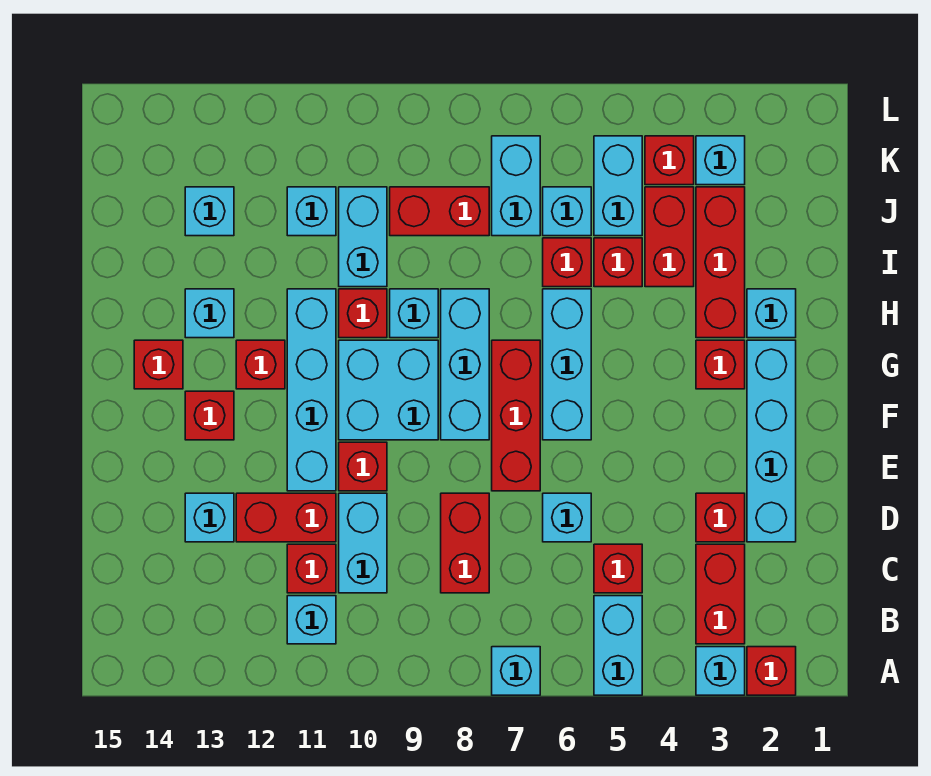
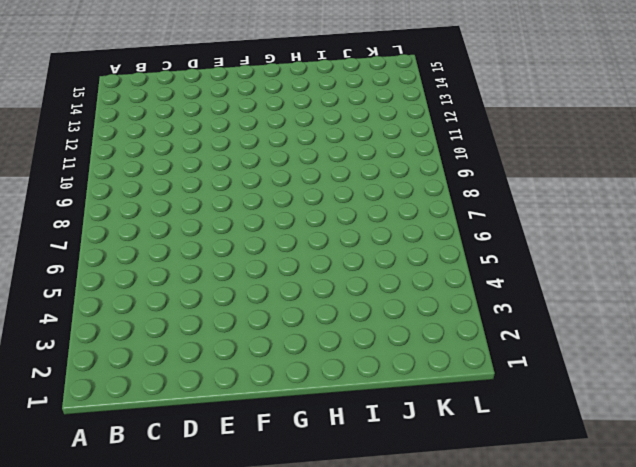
none -> red 1x1 brick [747,647,796,695]
none -> cyan 1x1 brick [696,647,745,695]
none -> cyan 1x2 brick [594,596,642,695]
none -> cyan 1x1 brick [492,647,540,695]

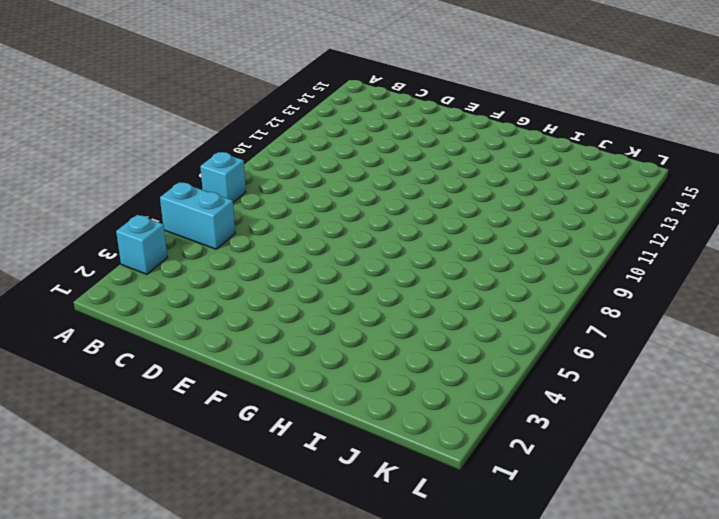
none -> red 1x1 brick [747,647,796,695]
none -> red 1x2 brick [696,544,745,644]
none -> cyan 1x1 brick [287,596,336,644]
none -> red 1x1 brick [594,544,642,593]

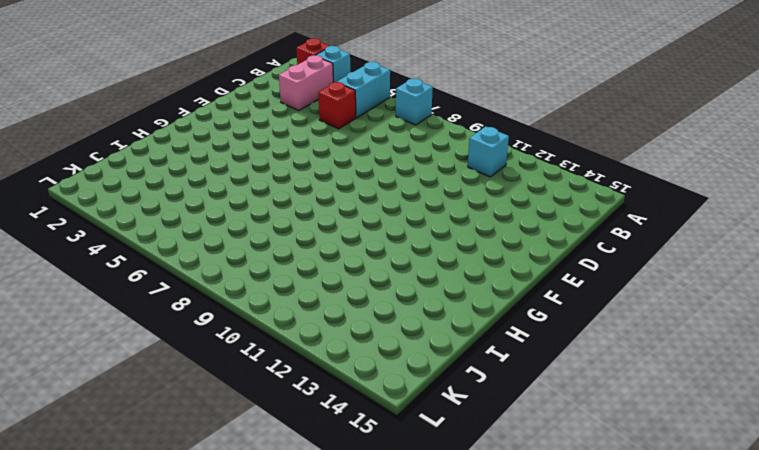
pink 1x2 brick [279,55,333,111] -> red 1x2 brick [696,544,745,644]
none -> red 1x2 brick [441,493,489,593]
none -> cyan 1x2 brick [339,493,387,593]
none -> red 1x1 brick [287,544,336,593]
none -> cyan 1x4 brick [747,340,796,542]

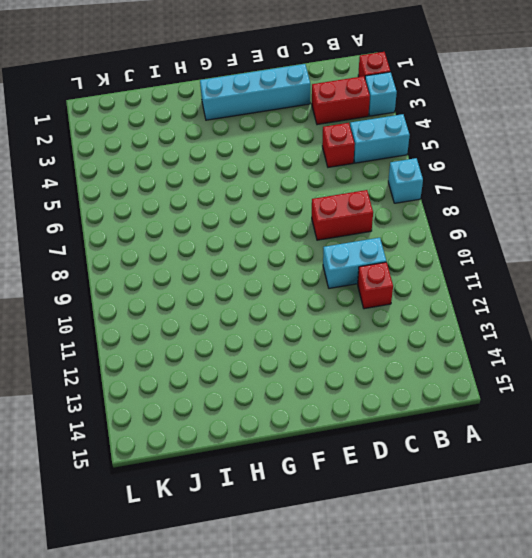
none -> cyan 1x1 brick [287,596,336,644]
none -> red 1x1 brick [696,493,745,542]
none -> cyan 1x1 brick [543,493,591,542]
none -> red 1x2 brick [236,493,336,542]

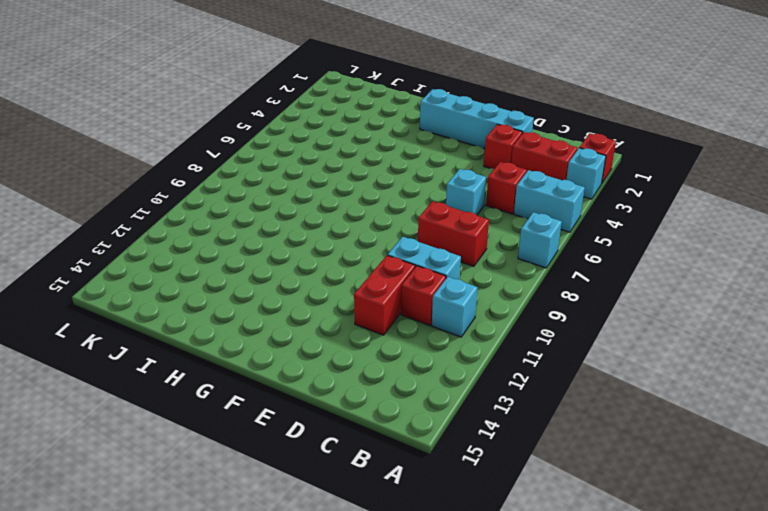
none -> cyan 1x1 brick [185,493,234,542]
none -> red 1x3 brick [492,340,540,491]
none -> red 1x1 brick [339,442,387,491]
none -> cyan 1x4 brick [287,289,336,491]

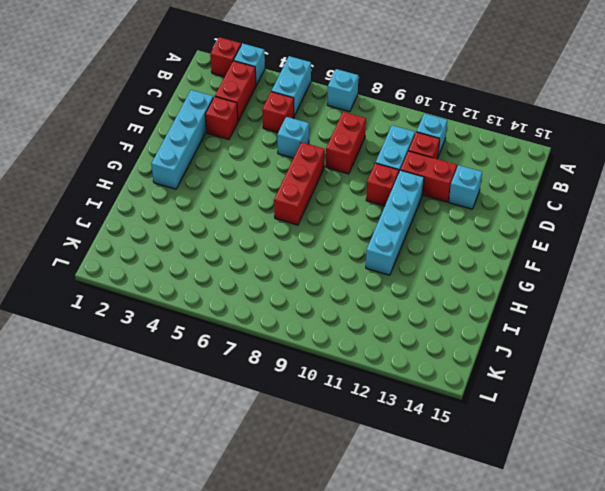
none -> cyan 1x3 brick [543,289,591,440]
none -> cyan 1x3 brick [441,289,489,440]
none -> cyan 2x2 brick [339,340,438,440]
none -> red 1x1 brick [185,391,234,440]

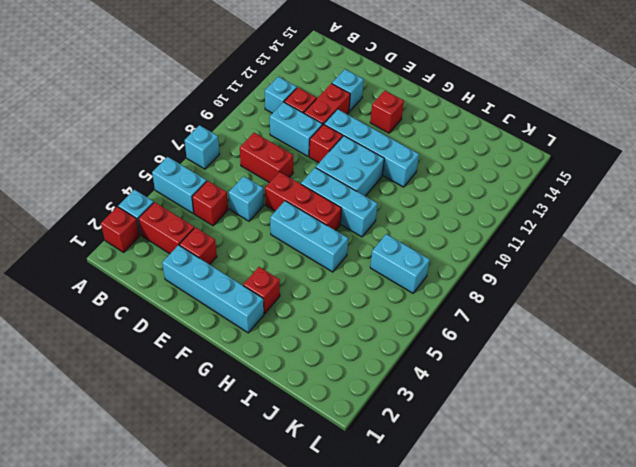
none -> red 1x1 brick [236,340,285,389]
none -> red 1x1 brick [134,340,183,389]
none -> cyan 1x1 brick [747,289,796,338]
none -> red 1x3 brick [696,187,745,338]

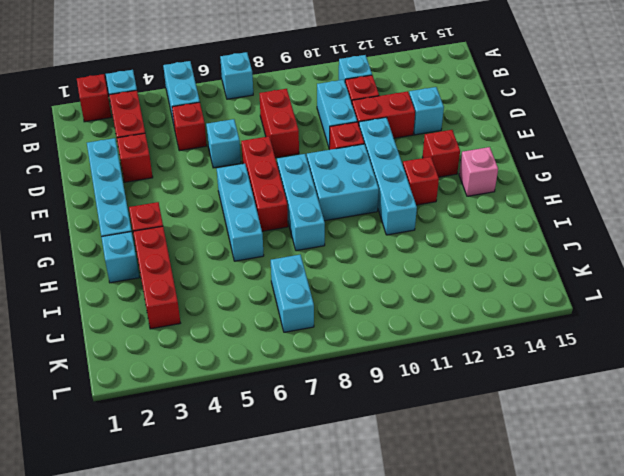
pink 1x1 brick [459,147,498,196] -> red 1x1 brick [134,340,183,389]
none -> cyan 1x1 brick [390,289,438,338]
none -> red 1x1 brick [339,289,387,338]
none -> cyan 1x1 brick [185,289,234,338]
none -> red 1x2 brick [645,187,694,287]

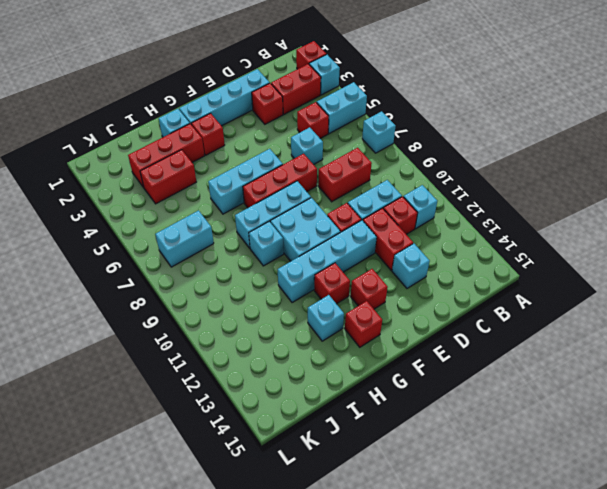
none -> red 1x1 brick [339,289,387,338]
none -> red 1x1 brick [594,238,642,287]
none -> red 1x1 brick [543,238,591,287]
none -> cyan 1x2 brick [339,187,387,287]

